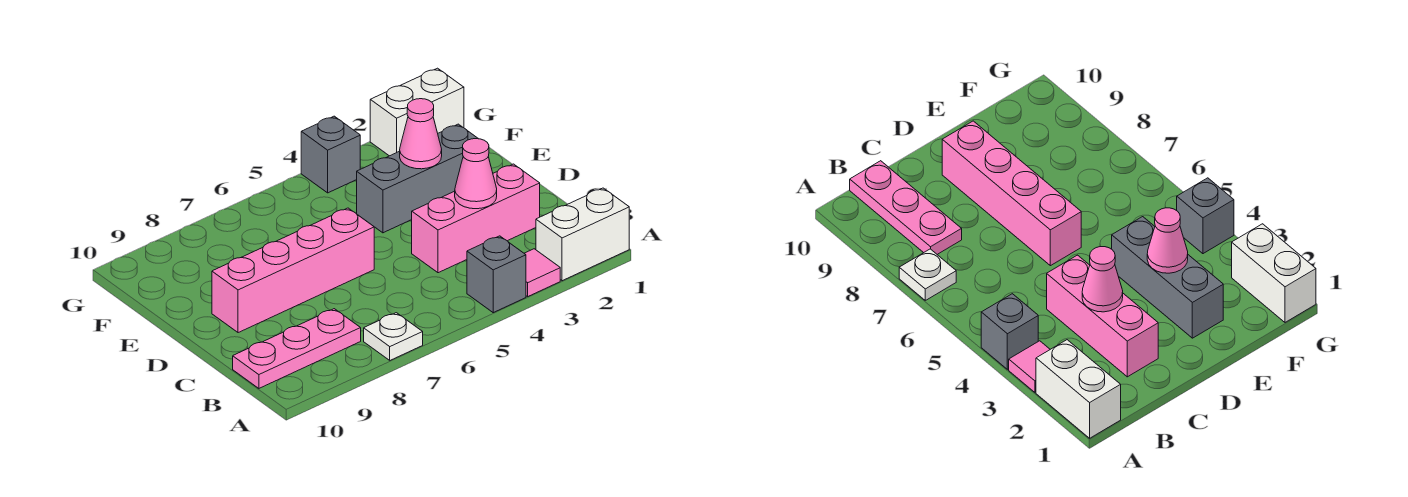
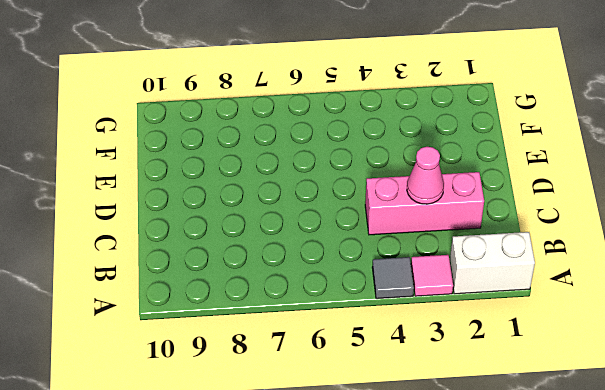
grey 1x1 tile [372,257,414,299] -> grey 1x1 brick [467,236,526,313]
none -> white 1x1 plate [364,313,423,360]
none -> pink 1x3 plate [233,309,361,388]
none -> pink 1x4 brick [212,208,374,333]

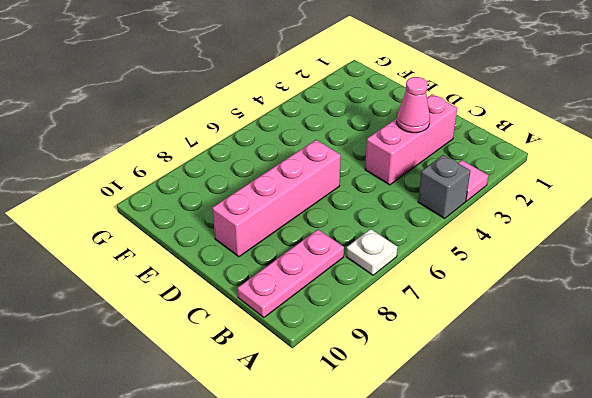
none -> white 1x2 brick [536,188,629,281]
none -> grey 1x3 brick [357,124,478,233]
none -> white 1x2 brick [370,68,464,156]

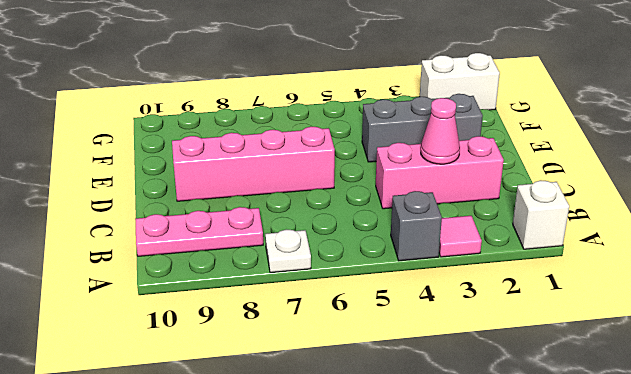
white 1x1 brick [513,180,569,249] -> white 1x2 brick [536,188,629,281]
none -> grey 1x1 brick [301,116,360,193]
none -> pink 1x1 cone [400,99,442,169]

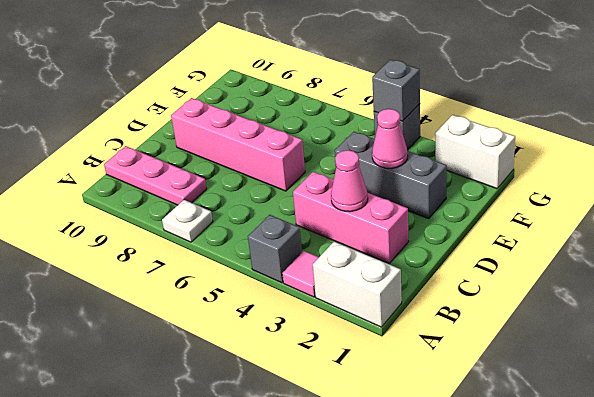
grey 1x1 brick [372,60,420,121] -> none

